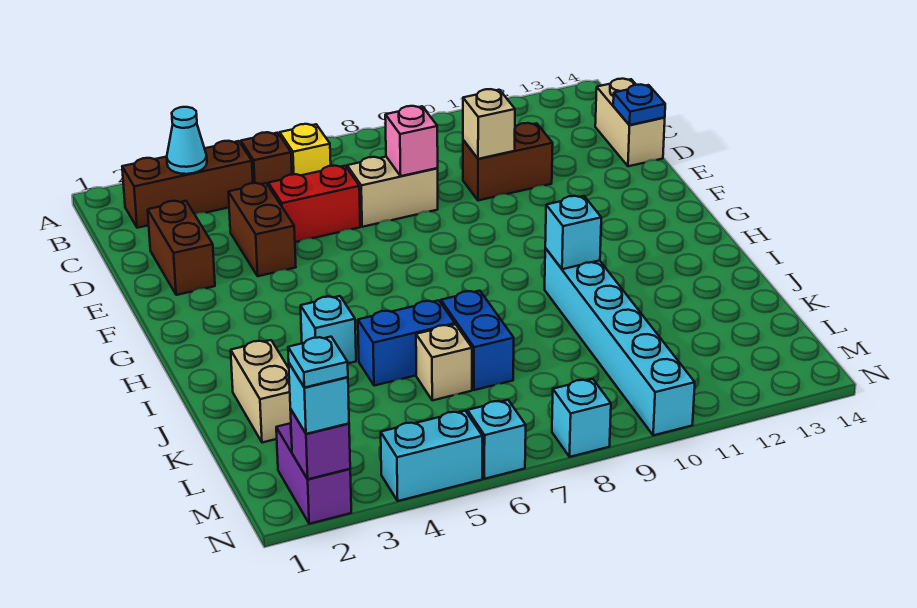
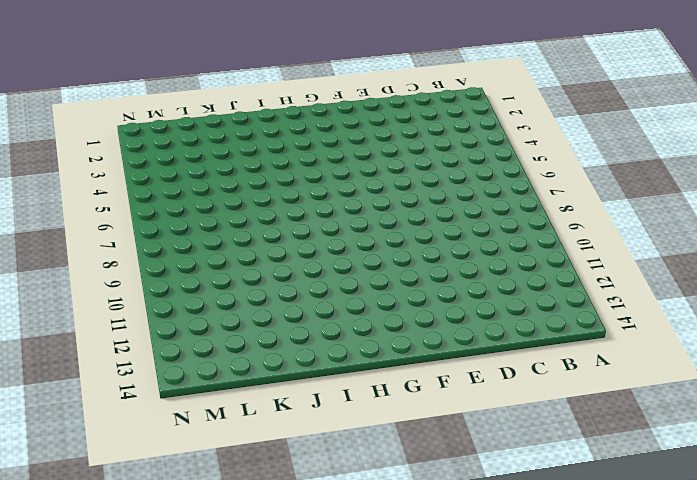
none -> brown 1x3 brick [122,141,253,228]
none -> brown 1x1 brick [241,132,292,185]
none -> yellow 1x1 brick [280,124,331,175]

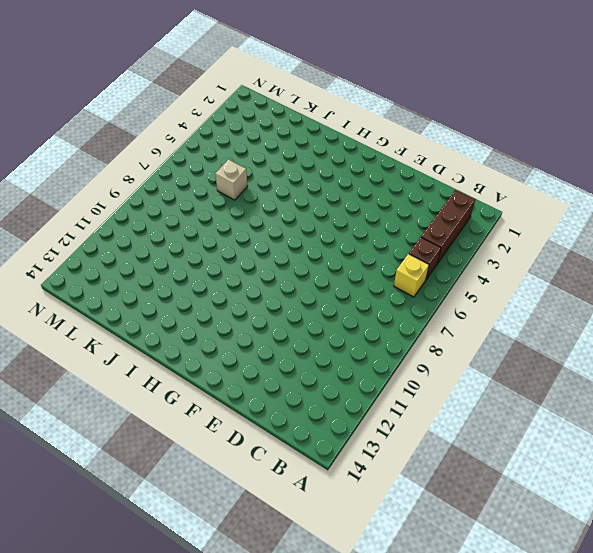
none -> tan 1x2 brick [595,79,665,166]
none -> brown 1x2 brick [148,201,215,295]
none -> brown 1x2 brick [228,183,296,276]

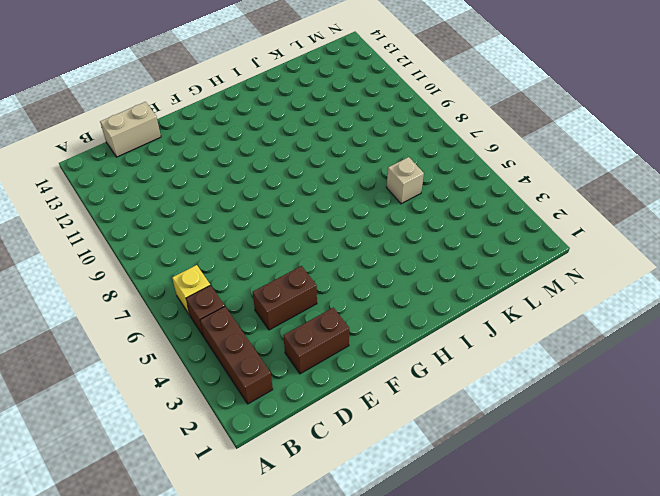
none -> red 1x2 brick [268,165,360,242]
none -> tan 1x2 brick [347,157,438,227]
none -> brown 1x2 brick [463,123,553,200]

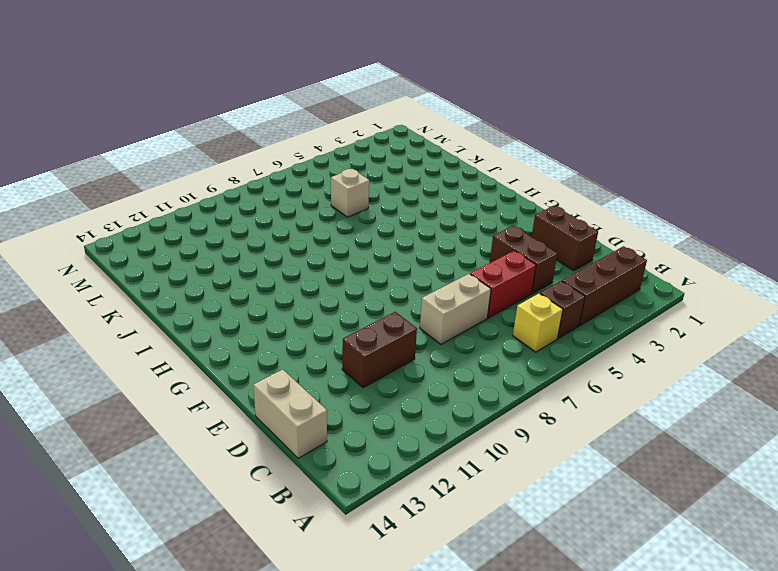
none -> cyan 1x1 brick [301,296,356,363]
none -> cyan 1x6 brick [545,248,695,435]
none -> tan 1x2 brick [231,340,291,443]

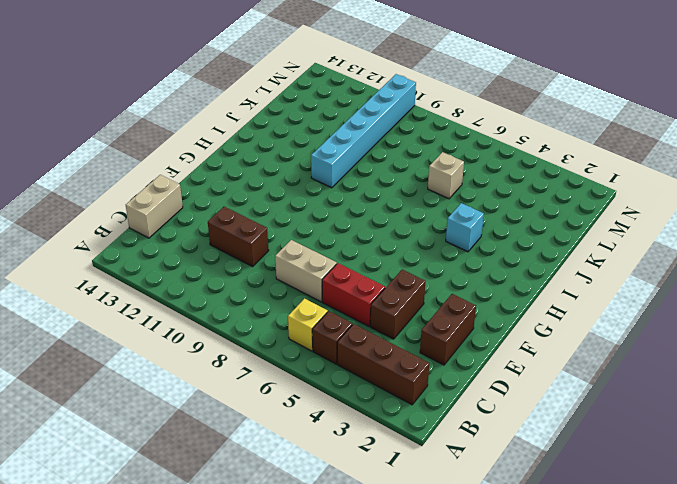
none -> tan 1x2 brick [231,340,291,443]
none -> blue 1x2 brick [358,300,455,386]
none -> blue 1x2 brick [441,291,514,390]

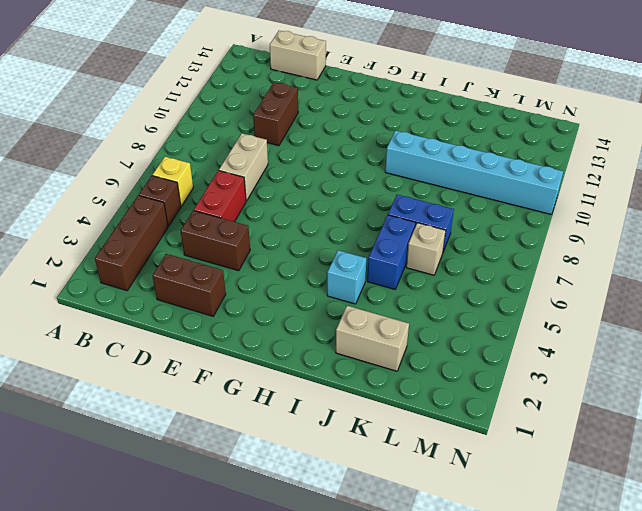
none -> purple 1x2 brick [276,423,351,524]
none -> cyan 1x2 brick [381,411,482,501]
none -> cyan 1x1 brick [468,400,526,479]

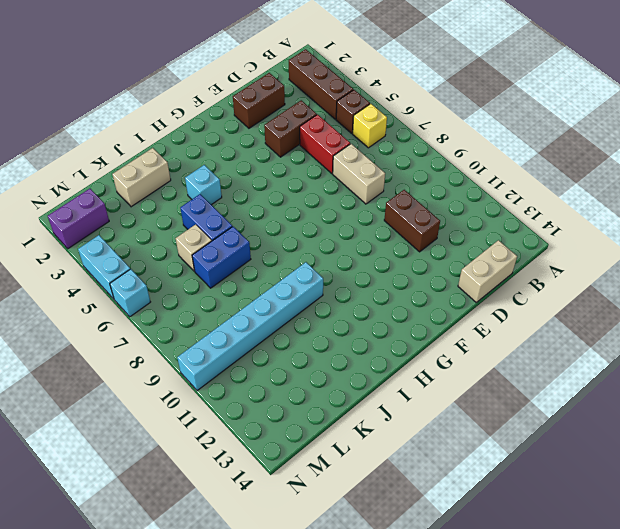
none -> cyan 1x1 brick [552,379,611,457]
none -> cyan 1x1 cone [167,107,207,174]
none -> pink 1x1 brick [385,106,438,176]

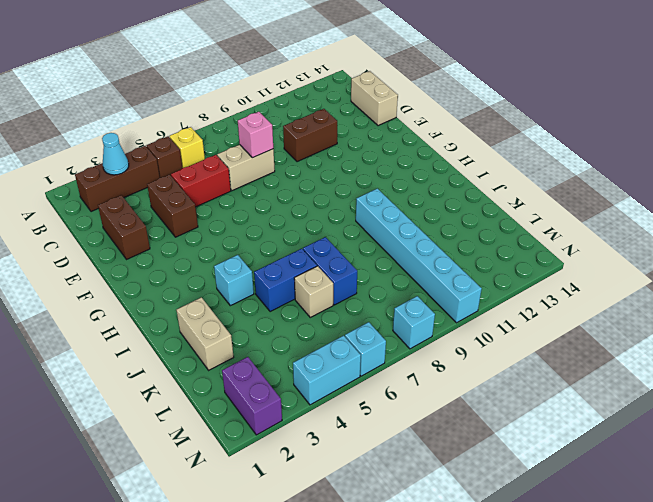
none -> tan 1x1 brick [463,89,515,159]
none -> blue 1x1 plate [613,84,665,125]
none -> cyan 1x1 brick [545,196,601,269]

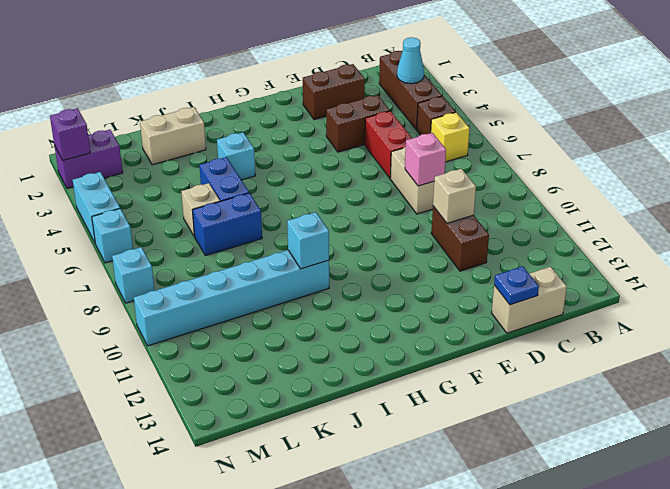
none -> cyan 1x1 brick [289,364,349,434]
none -> cyan 1x1 plate [288,337,348,388]

